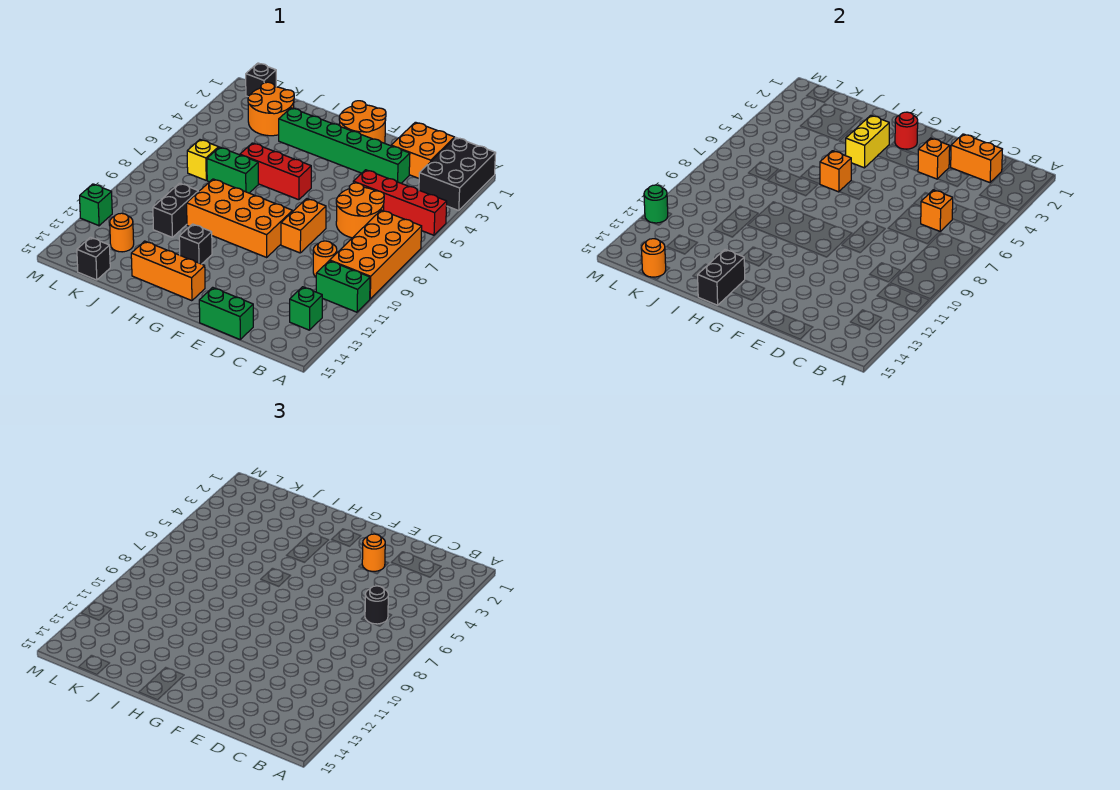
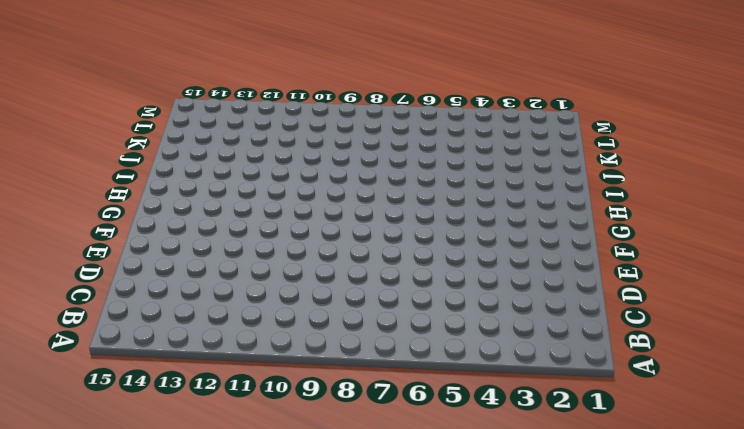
none -> black 2x3 brick [419,138,496,211]
none -> red 1x4 brick [353,170,447,235]
none -> orange 2x4 brick [330,210,422,299]
none -> green 1x2 brick [316,261,370,312]

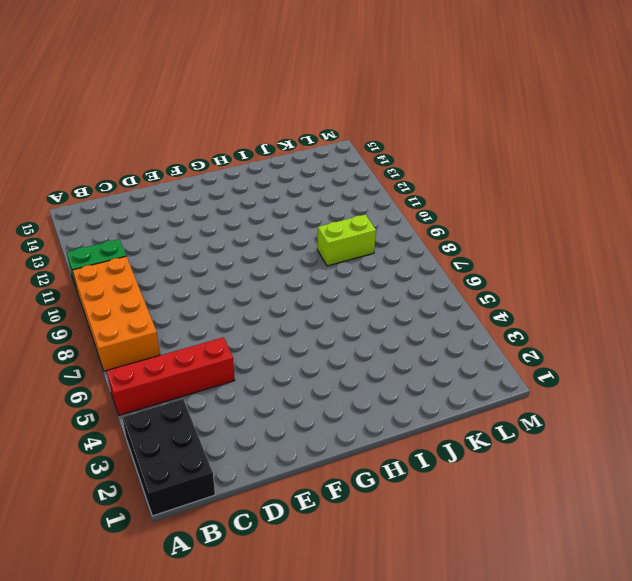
lime 1x2 brick [317,214,376,266] -> none
none -> green 1x1 brick [290,287,322,330]
none -> orange 2x2 brick [391,122,455,178]
none -> orange 2x2 round brick [336,183,384,238]
none -> orange 1x1 round brick [313,241,337,277]

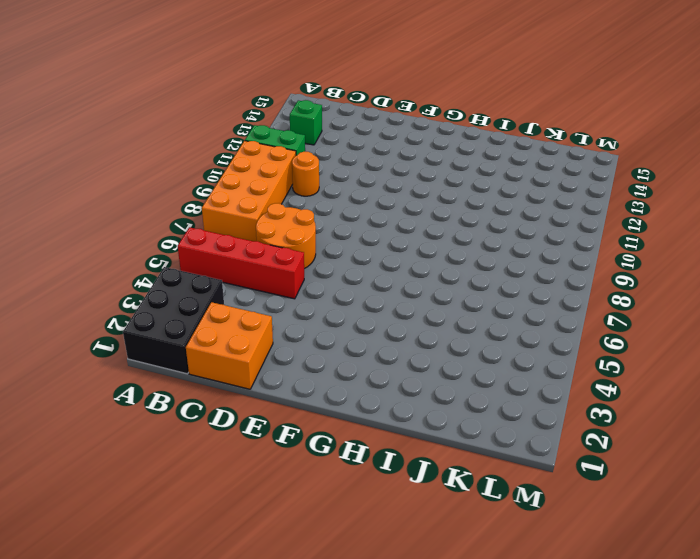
none -> green 1x6 brick [279,108,410,183]
none -> green 1x2 brick [199,287,253,339]
none -> orange 1x2 brick [281,199,326,253]
none -> orange 2x2 round brick [339,101,386,143]

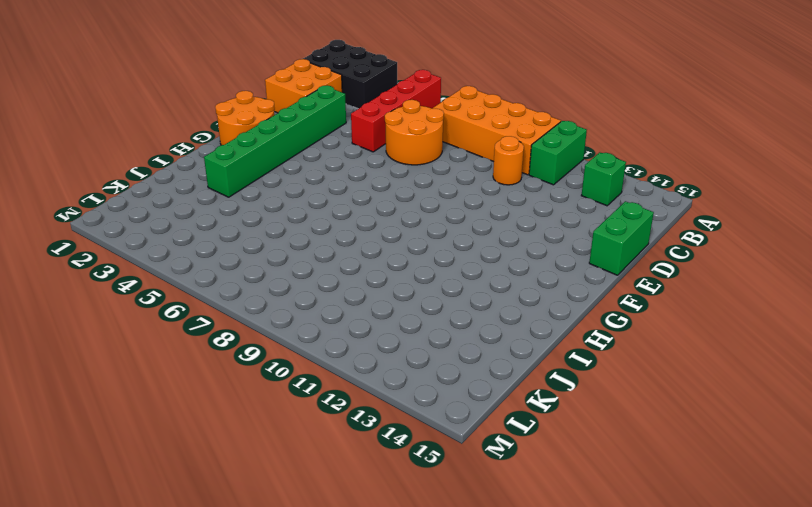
none -> orange 1x2 brick [281,199,326,253]
none -> orange 2x4 brick [187,179,293,257]
none -> red 1x3 brick [240,143,311,200]
none -> orange 1x3 brick [131,241,205,301]

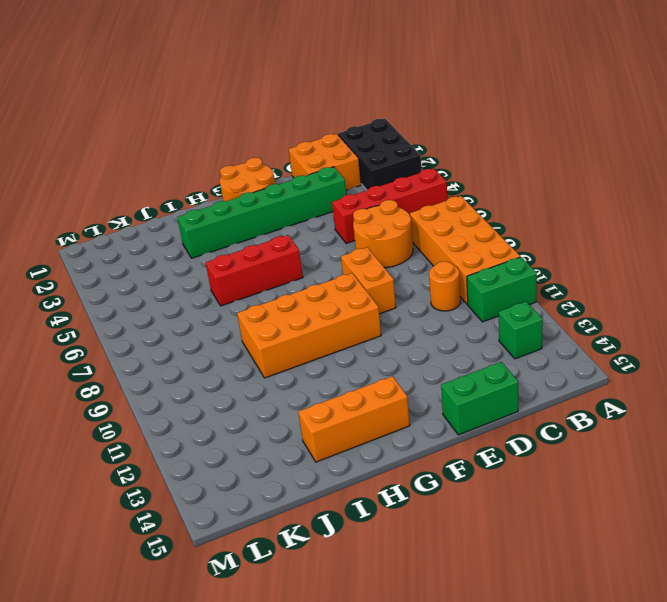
none -> black 1x1 brick [179,224,212,264]
none -> green 1x2 brick [207,147,258,193]
none -> orange 2x2 round brick [248,82,294,136]
none -> black 1x2 brick [153,183,198,237]

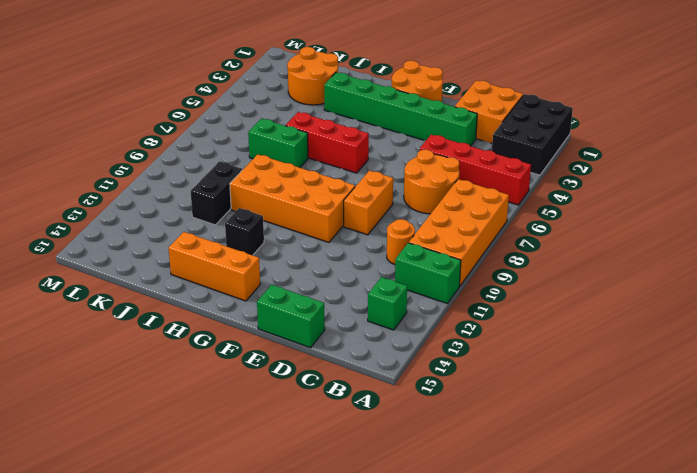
none -> yellow 1x1 brick [187,140,219,180]
none -> orange 1x1 round brick [110,213,134,252]
none -> black 1x1 brick [77,237,110,280]
none -> black 1x1 brick [246,63,276,97]

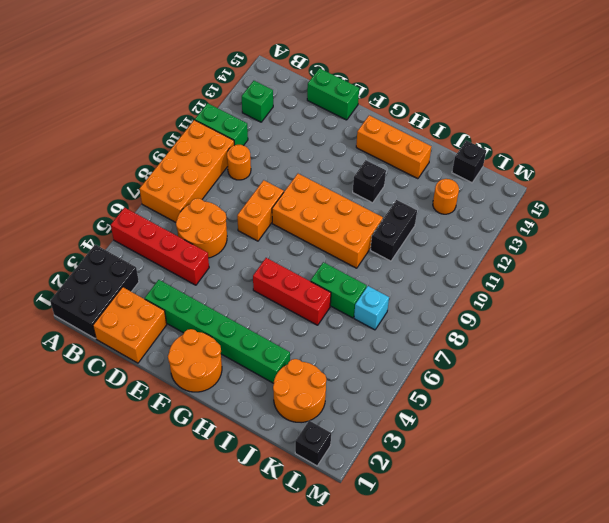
cyan 1x1 brick [354,286,389,330] -> yellow 1x1 brick [187,140,219,180]
none -> green 1x1 brick [80,184,112,226]
none -> orange 1x2 brick [951,134,1002,183]
none -> orange 1x1 brick [921,190,953,231]
none -> orange 1x1 brick [918,138,950,179]

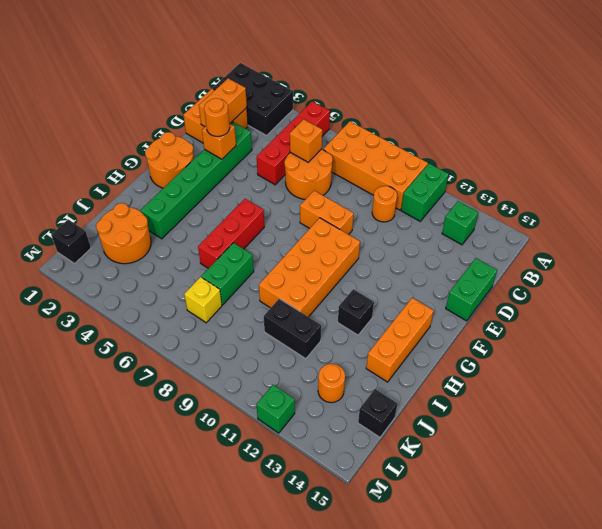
none -> red 1x1 round brick [895,112,918,149]
none -> yellow 1x2 brick [845,115,889,168]
none -> orange 1x1 brick [820,151,851,192]
none -> black 1x2 brick [698,250,745,305]

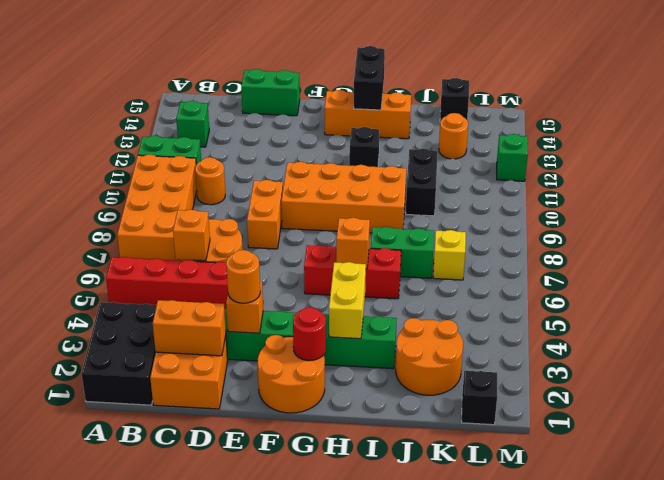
none -> orange 1x1 round brick [642,239,666,277]
none -> green 1x1 round brick [644,185,668,223]
none -> black 1x1 round brick [365,586,388,624]

